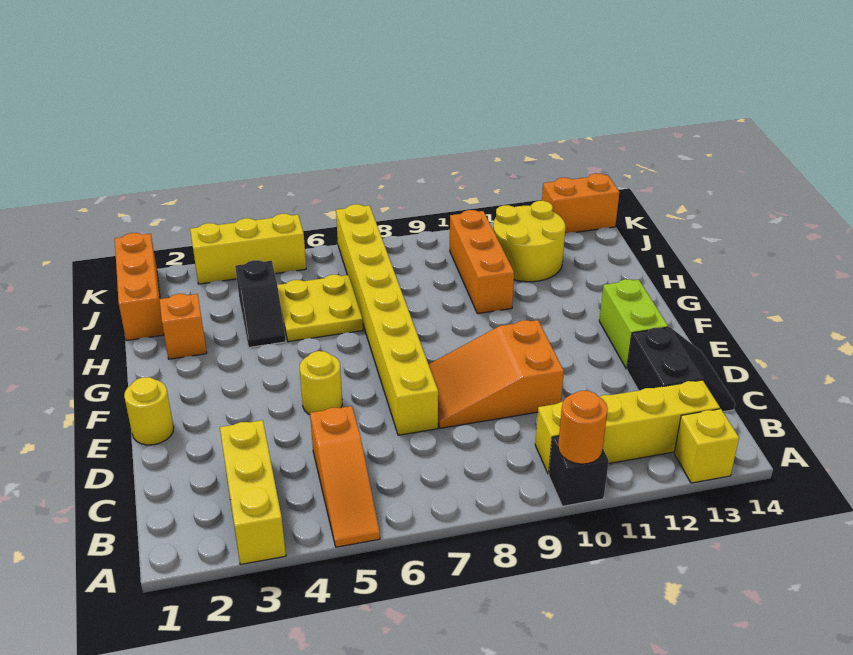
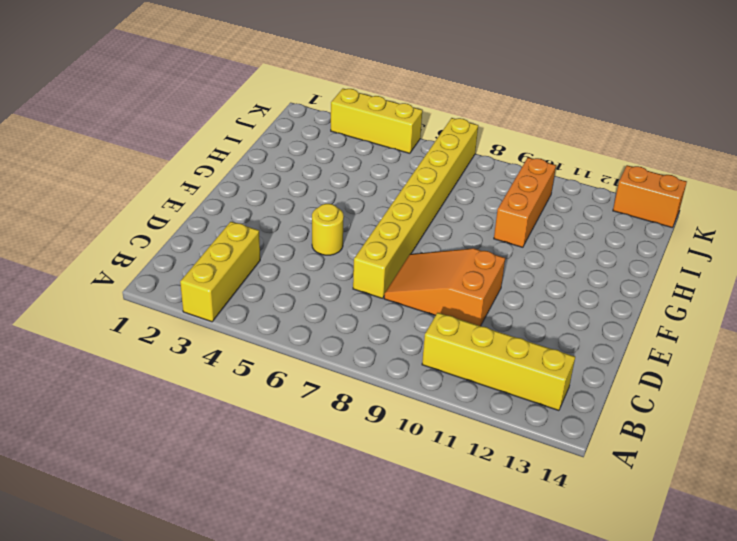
none -> orange 1x3 slope [310,406,380,547]
none -> black 1x1 brick [549,436,609,506]
none -> yellow 1x1 brick [674,409,739,483]

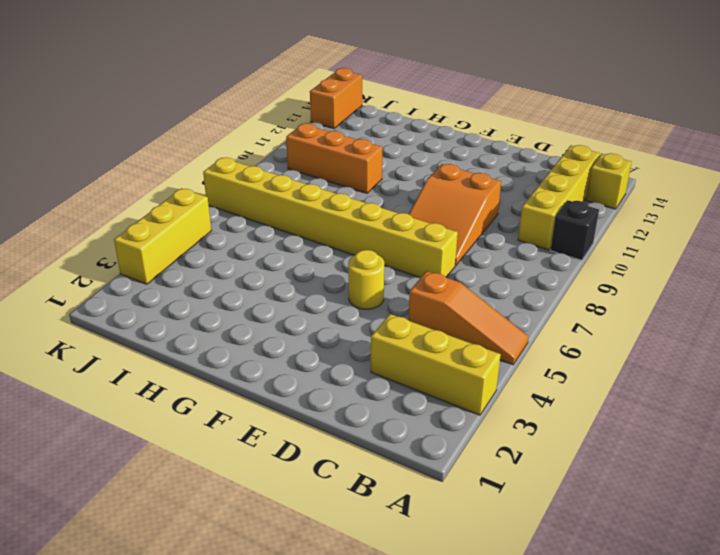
none -> black 2x2 slope [627,327,735,412]
none -> yellow 1x1 round brick [124,377,174,445]
none -> lime 1x2 brick [599,279,668,369]

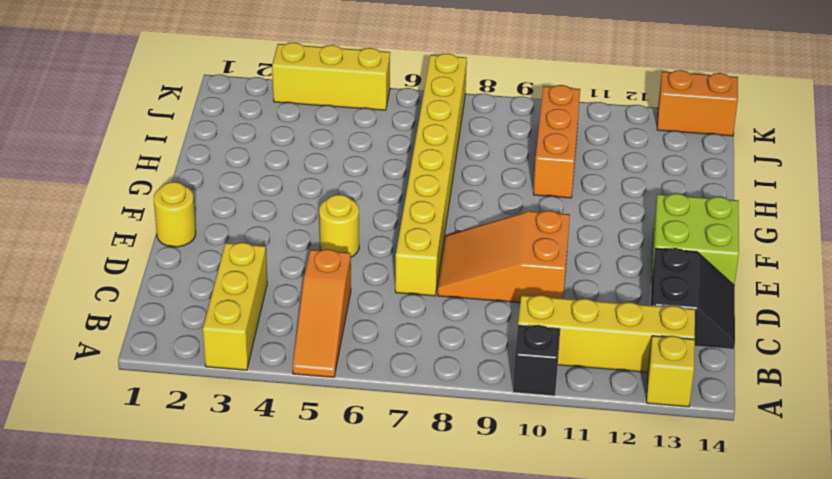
lime 2x2 brick [651,194,739,286] -> lime 1x2 brick [599,279,668,369]
none -> orange 1x1 brick [159,294,207,359]
none -> black 1x2 slope [235,260,286,347]
none -> yellow 2x2 plate [277,275,363,342]

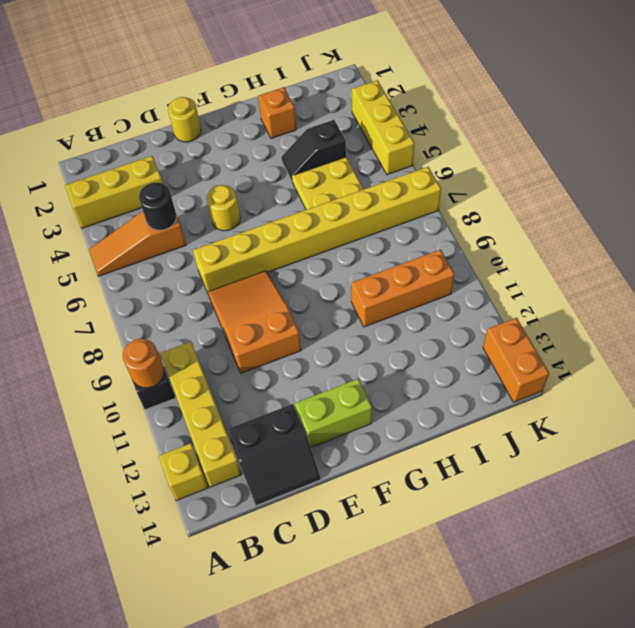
black 1x1 round brick [139,183,177,230] -> none
none -> orange 1x3 brick [115,233,164,341]
none -> yellow 2x2 round brick [493,201,566,282]

